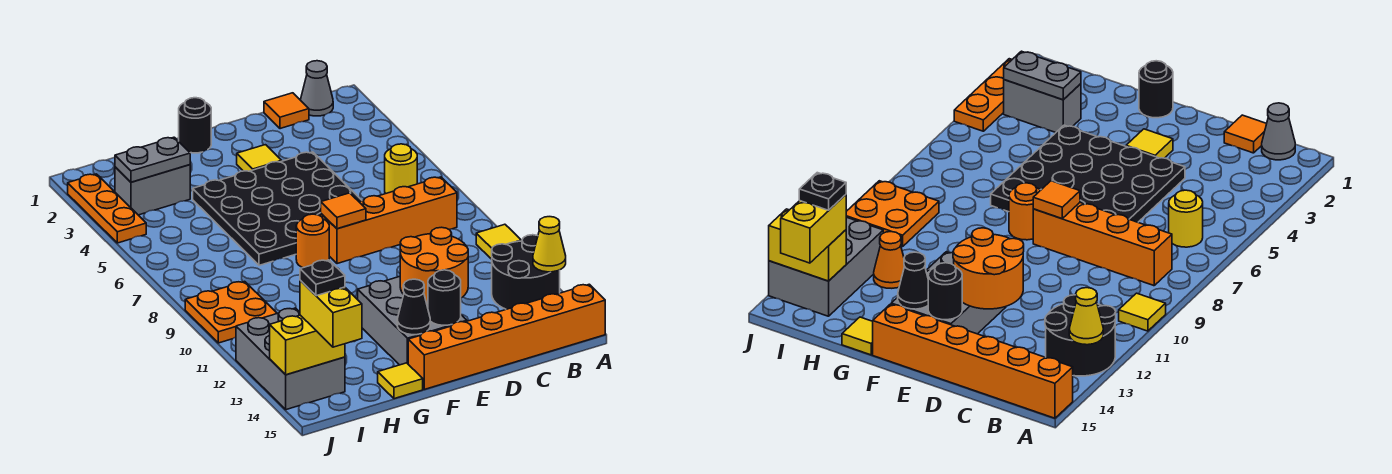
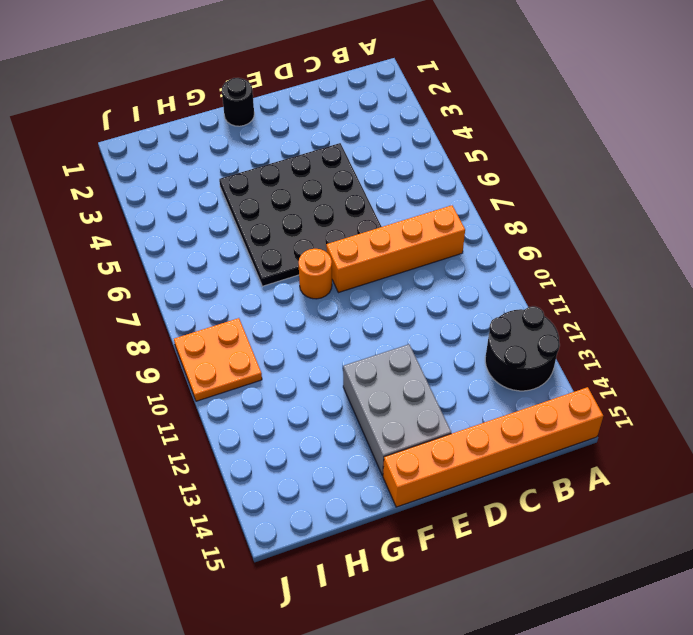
none -> yellow 1x1 tile [476,224,521,259]
none -> grey 1x1 cone [301,61,333,116]
none -> yellow 1x1 round brick [385,144,417,193]

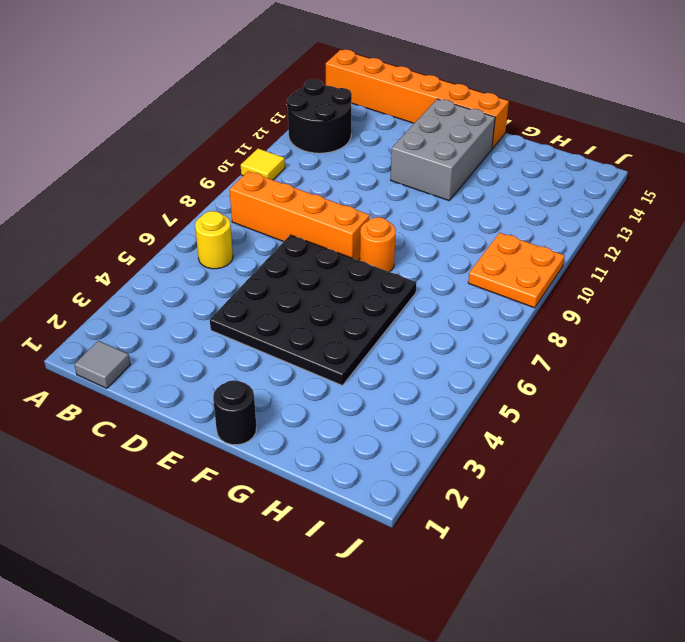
grey 1x1 tile [74,341,130,388] -> grey 1x1 cone [301,61,333,116]
none -> orange 1x1 tile [264,93,309,129]
none -> yellow 1x1 tile [237,145,281,171]
none -> yellow 1x1 tile [378,363,423,399]

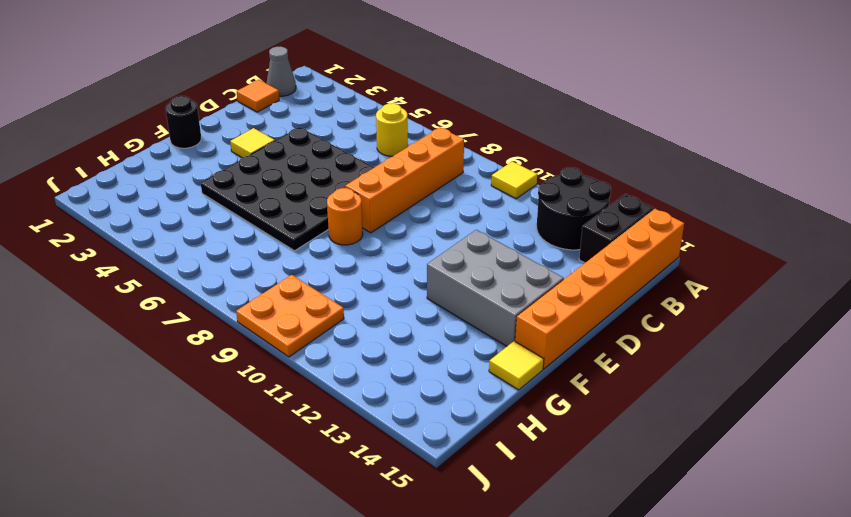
black 1x2 brick [579,194,654,263] -> none
none -> grey 1x2 brick [115,165,190,215]
none -> orange 1x1 cone [874,232,905,288]
none -> grey 2x3 brick [236,308,345,410]

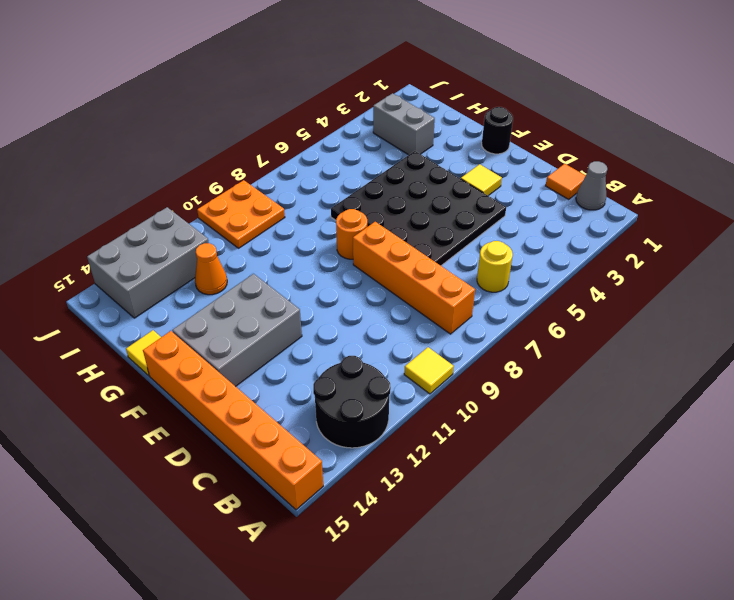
none -> orange 1x3 plate [68,174,146,243]
none -> yellow 1x1 cone [533,217,566,272]
none -> orange 2x2 round brick [400,227,468,305]

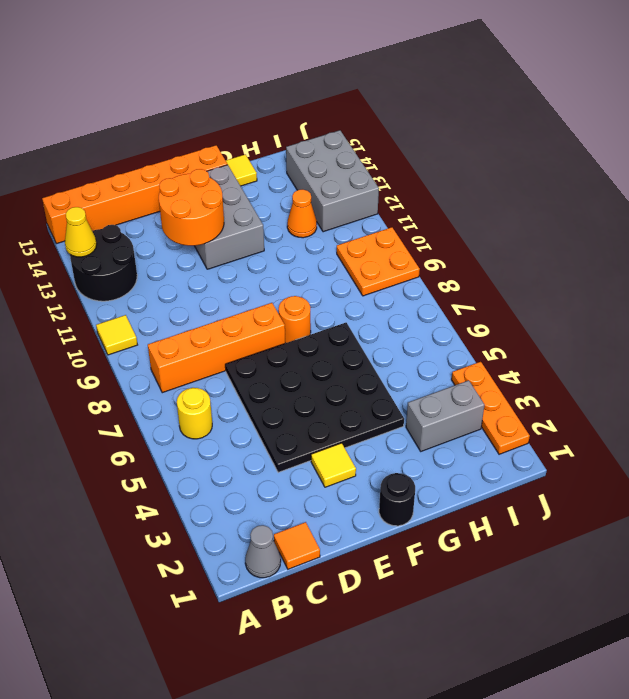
none -> orange 1x1 tile [321,193,366,229]
none -> black 1x1 round brick [428,270,461,325]
none -> black 1x1 cone [397,279,430,335]

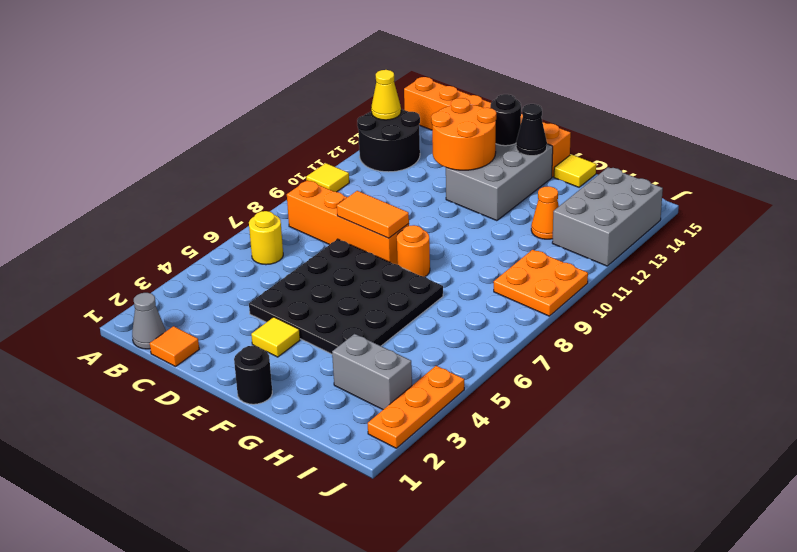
orange 1x2 tile [337,191,409,238] -> orange 1x1 tile [321,193,366,229]
none -> grey 1x2 plate [115,137,190,182]
none -> yellow 1x2 brick [270,315,345,375]
none -> yellow 1x2 brick [300,281,362,347]

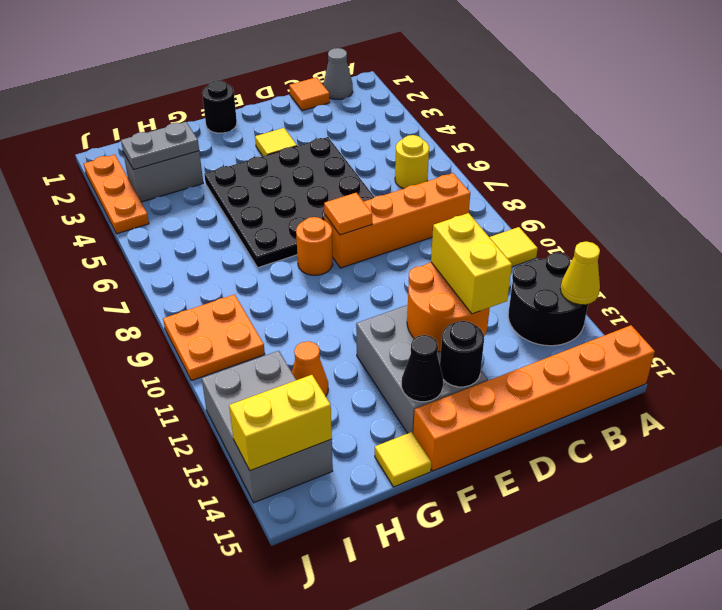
yellow 1x2 brick [431,213,512,314] -> yellow 1x2 brick moved to [300,281,362,347]
none -> black 1x1 plate [300,260,345,296]

